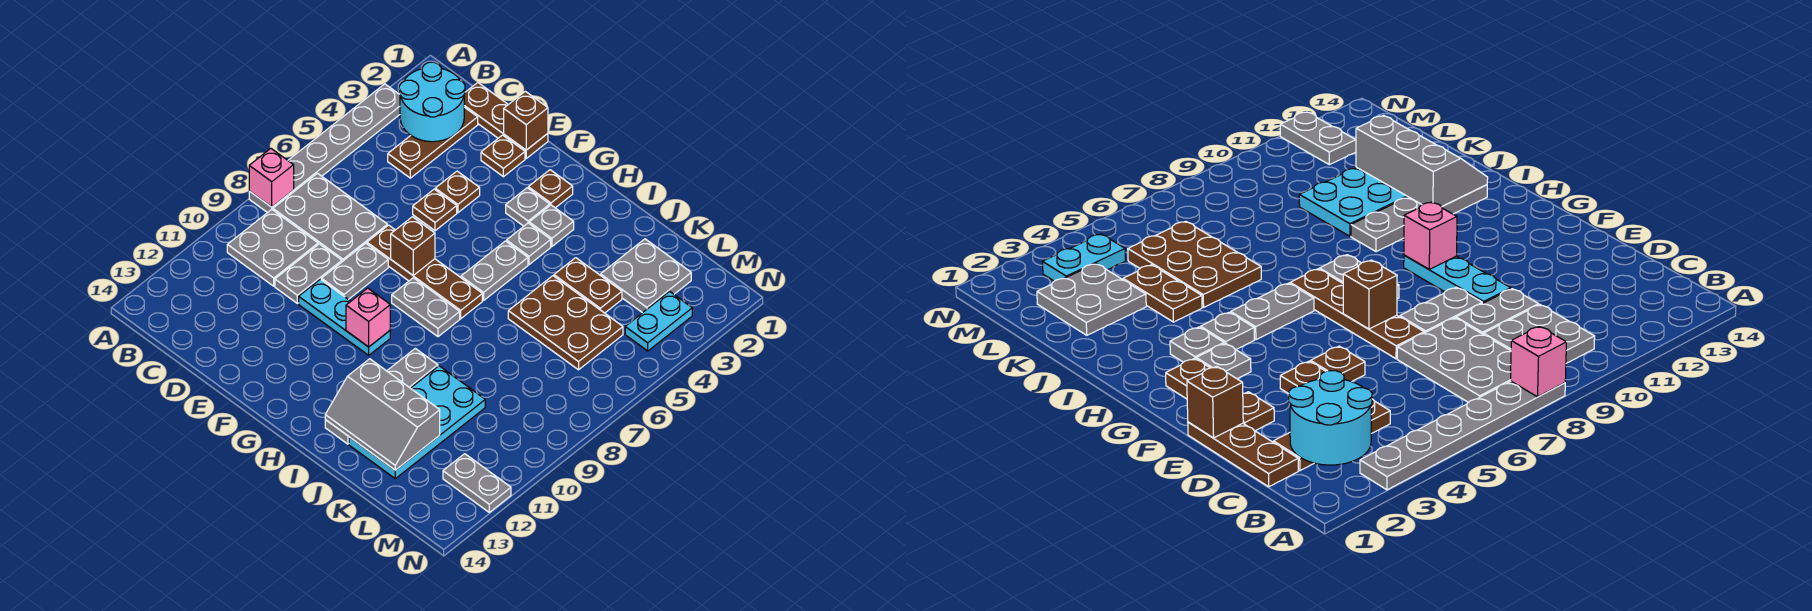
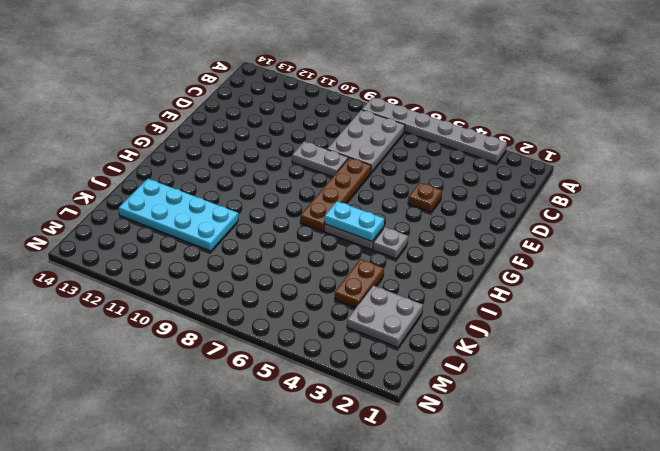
cyan 1x2 plate [325,201,384,241] -> cyan 1x2 plate moved to [625,291,692,351]
none -> grey 2x2 plate [227,210,318,286]
none -> brown 1x3 plate [464,83,548,158]
none -> brown 1x3 plate [388,107,478,178]
none -> grey 1x2 plate [275,244,342,303]

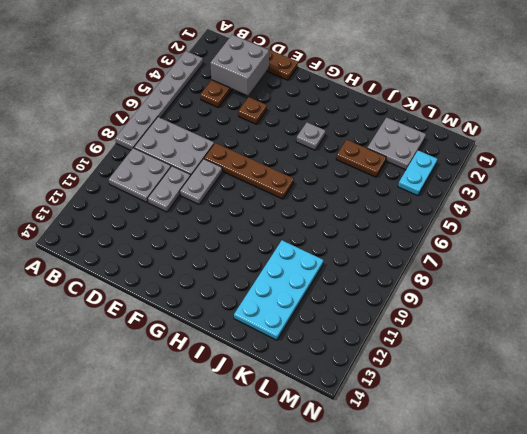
grey 2x2 brick [210,35,269,95] -> cyan 2x2 round brick [399,62,465,142]
none -> brown 1x1 plate [481,135,525,177]
none -> brown 1x1 plate [413,189,457,231]
none -> cyan 1x3 plate [299,279,390,355]
none -> brown 1x1 plate [528,170,573,208]

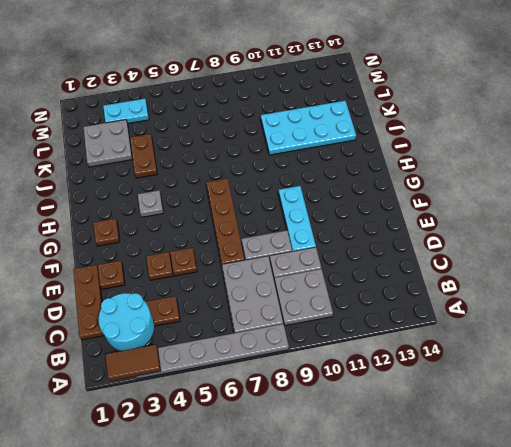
brown 1x2 tile [105,345,161,381] -> none
none -> grey 1x1 plate [506,188,550,226]
none -> grey 1x2 plate [392,278,460,337]
none -> grey 1x1 plate [529,205,574,246]
none -> grey 1x2 plate [461,241,528,301]

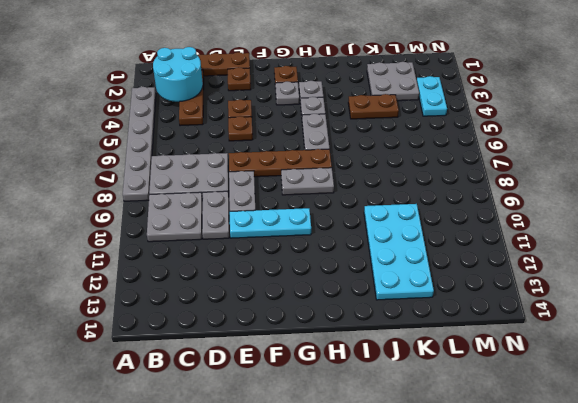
none -> grey 1x4 plate [325,348,438,444]
none -> brown 2x3 plate [508,276,623,370]
none -> grey 1x2 plate [443,454,511,512]
none -> pink 1x1 brick [249,149,294,207]

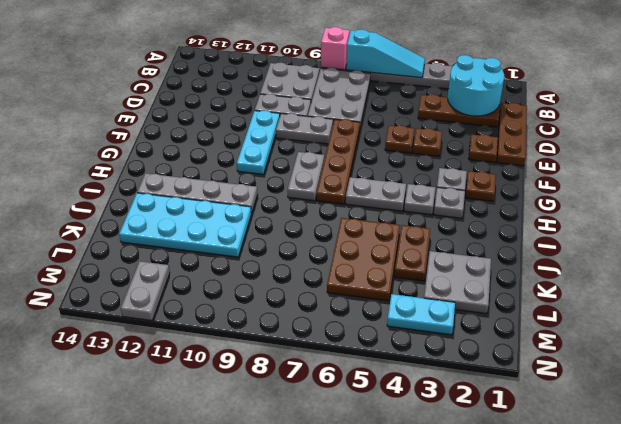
cyan 1x3 slope [346,29,425,78] -> none
none -> brown 1x1 brick [504,91,548,150]
none -> brown 1x1 brick [391,217,435,275]
none -> pink 1x1 brick [346,288,390,347]
none -> grey 2x3 slope [325,359,440,470]

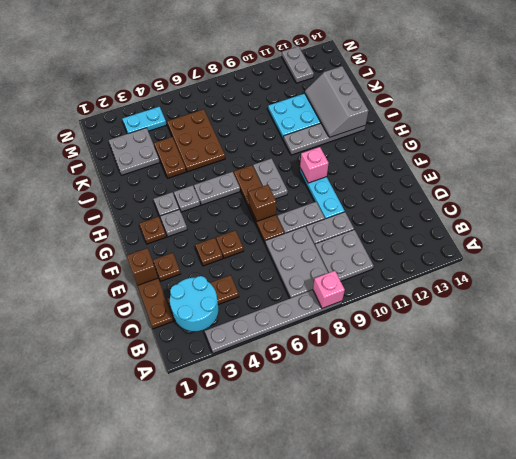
grey 2x3 slope [305,66,368,138] -> grey 2x3 slope turned to [325,359,440,470]

